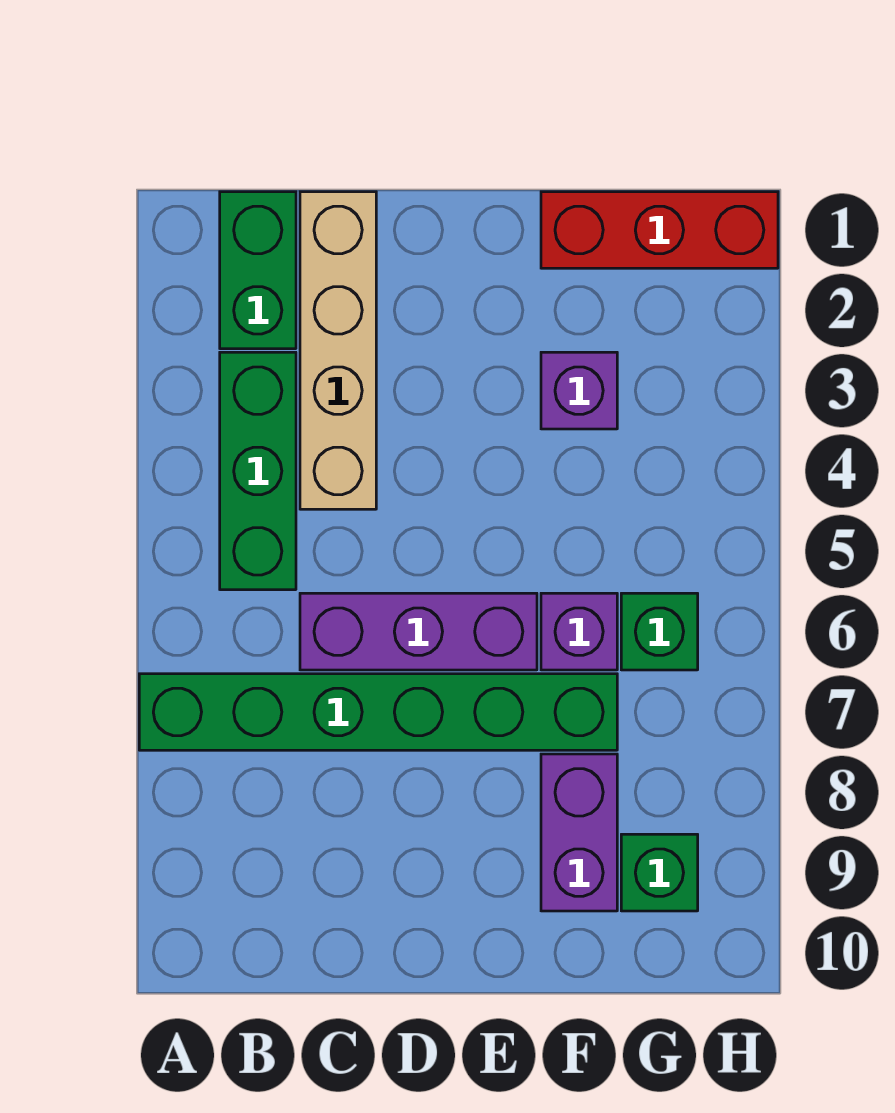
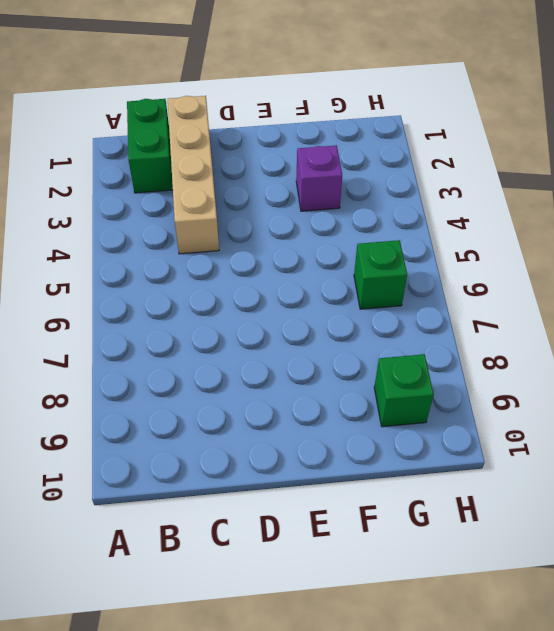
none -> green 1x6 brick [139,674,617,750]
none -> green 1x3 brick [220,352,296,590]

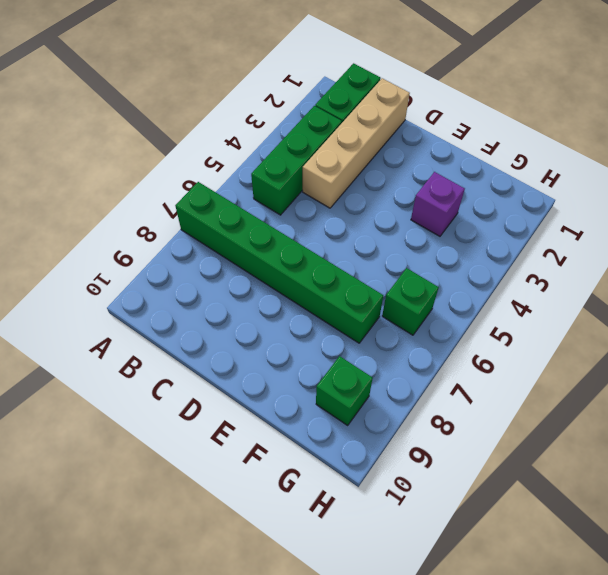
none -> purple 1x3 brick [300,593,537,670]
none -> red 1x3 brick [541,192,778,268]

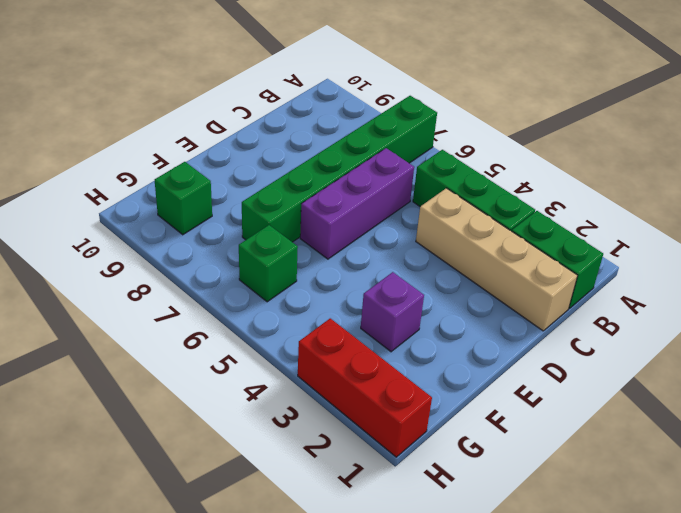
red 1x3 brick [298,318,432,457] -> red 1x3 brick turned to [541,192,778,268]
none -> purple 1x1 brick [541,593,617,670]
none -> purple 1x2 brick [541,754,617,911]

